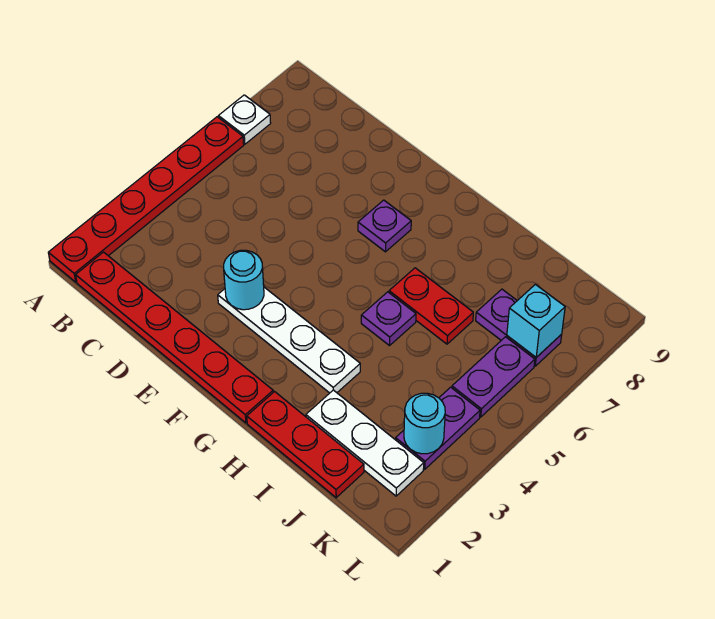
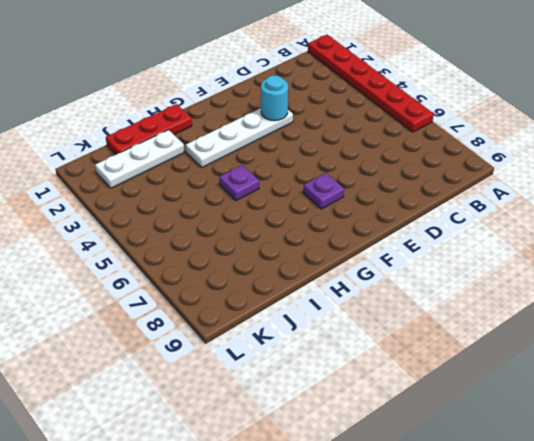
none -> white 1x1 plate [218,95,271,144]
none -> red 1x6 plate [76,252,273,423]
none -> red 1x2 plate [389,268,473,344]

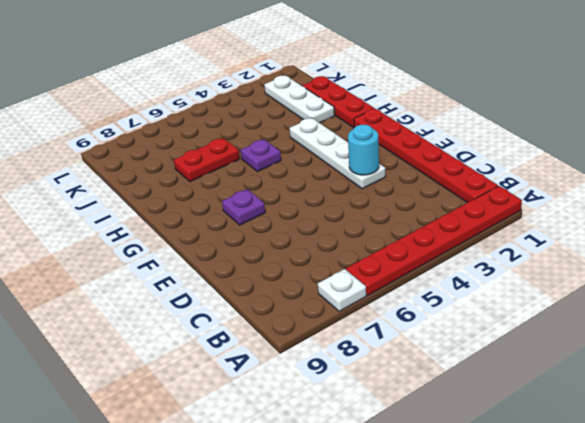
red 1x2 plate [174,138,240,182] -> red 1x2 plate turned to [389,268,473,344]
none -> purple 1x2 plate [476,289,562,366]
none -> purple 1x2 plate [396,387,480,469]
none -> purple 1x2 plate [452,337,535,417]

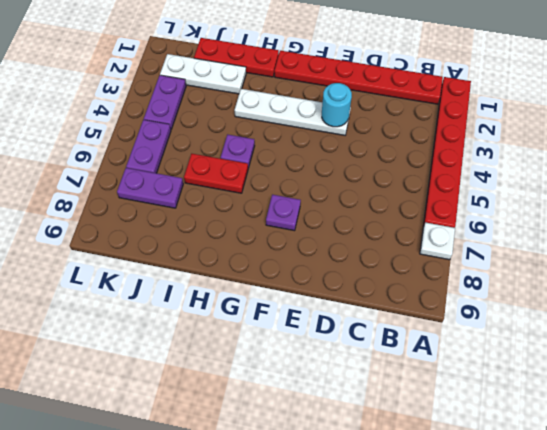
none -> cyan 1x1 round brick [404,393,445,454]
none -> cyan 1x1 brick [507,284,565,357]

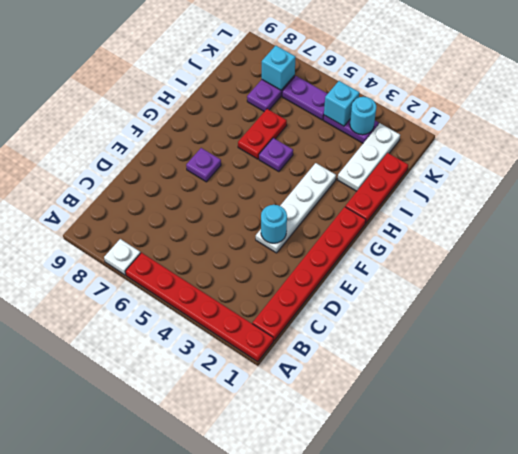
cyan 1x1 brick [324,81,359,126] -> none

